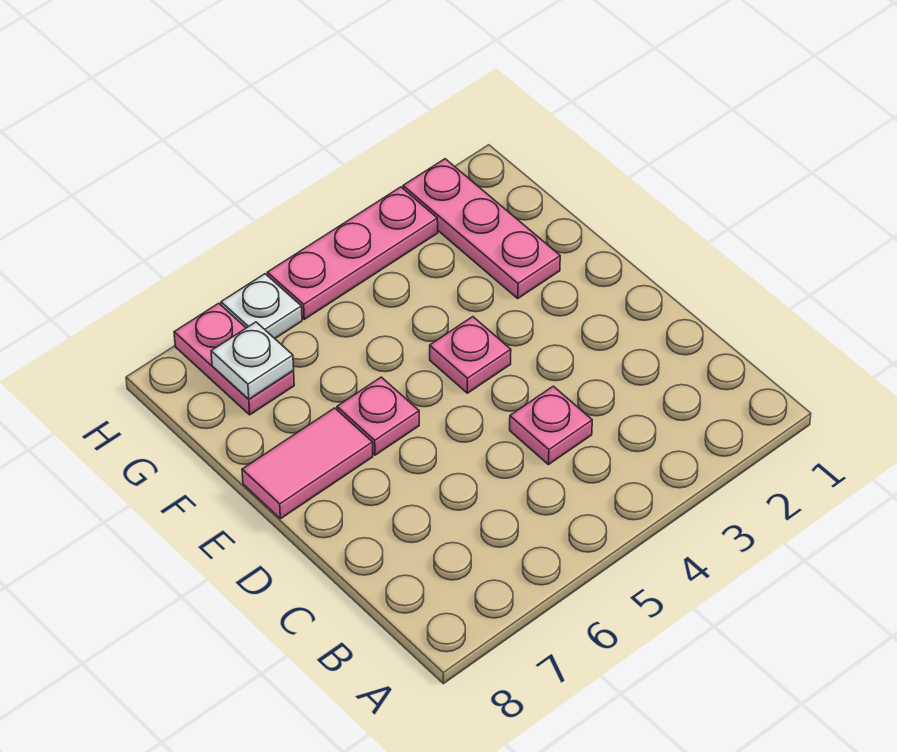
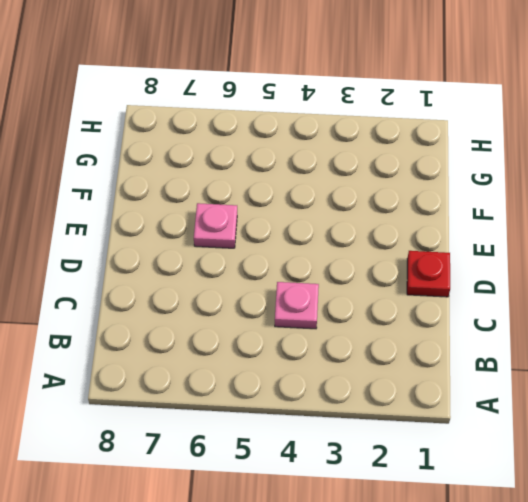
red 1x1 plate [407,251,450,297] -> none
none -> pink 1x1 plate [430,317,511,393]
none -> pink 1x2 tile [242,408,373,519]

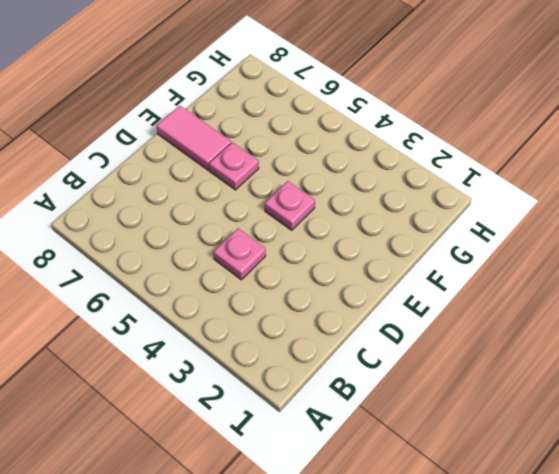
none -> pink 1x3 plate [403,159,560,298]
none -> pink 1x2 plate [174,303,294,415]

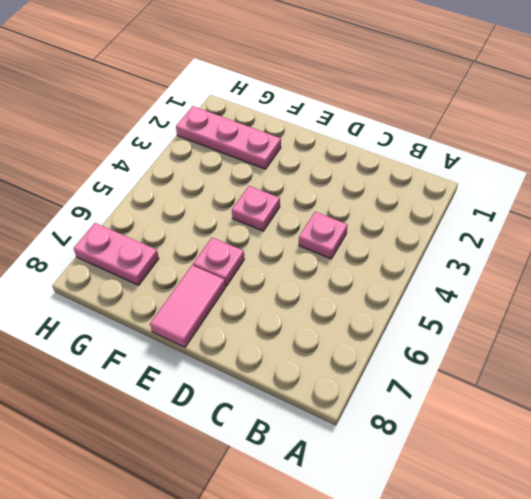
none -> pink 1x3 plate [267,187,438,319]
none -> white 1x1 plate [221,274,302,338]

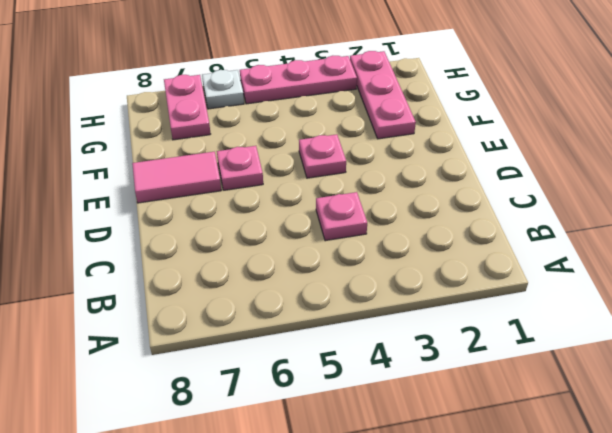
none -> white 1x1 plate [211,322,294,399]

